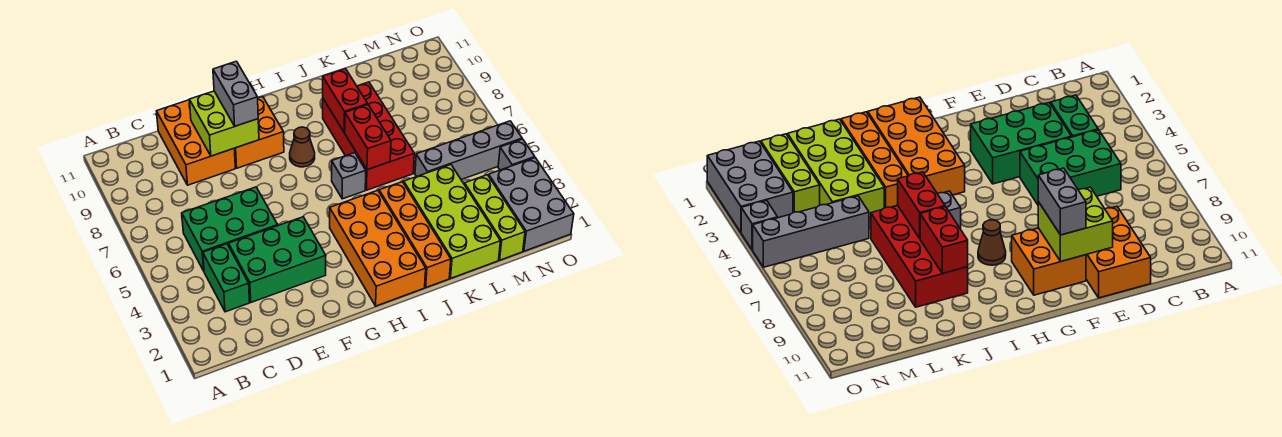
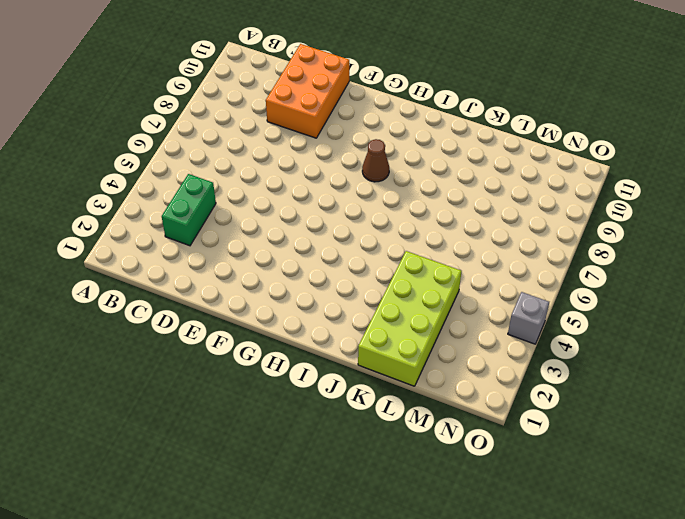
none -> green 2x3 brick [182,187,278,271]
none -> green 2x3 brick [229,217,326,302]
none -> orange 2x2 brick [234,97,284,168]

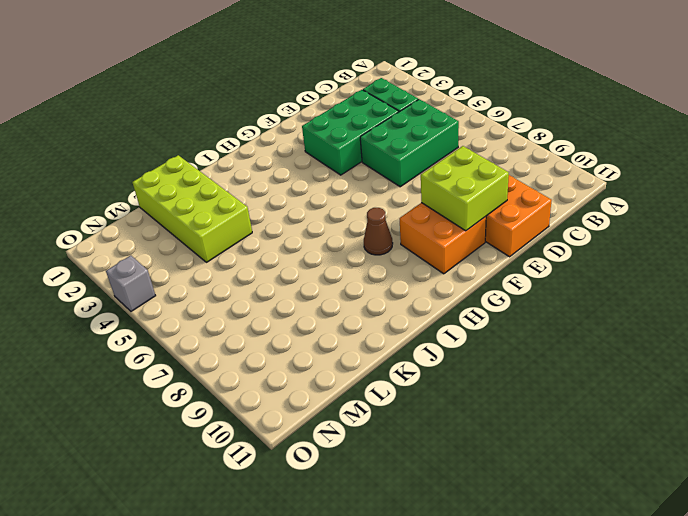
none -> orange 2x4 brick [330,190,426,306]
none -> grey 1x1 brick [332,153,366,199]
none -> orange 1x4 brick [379,182,451,287]

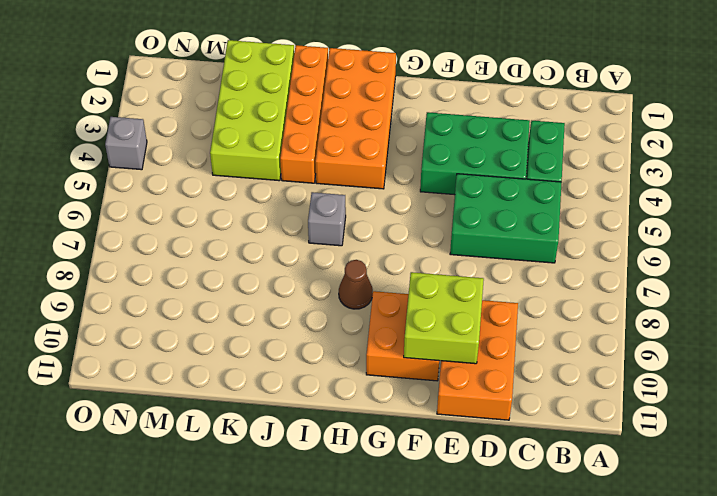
none -> red 2x4 brick [323,82,414,190]
none -> grey 1x4 brick [415,121,522,180]
none -> lime 1x3 brick [464,175,525,260]

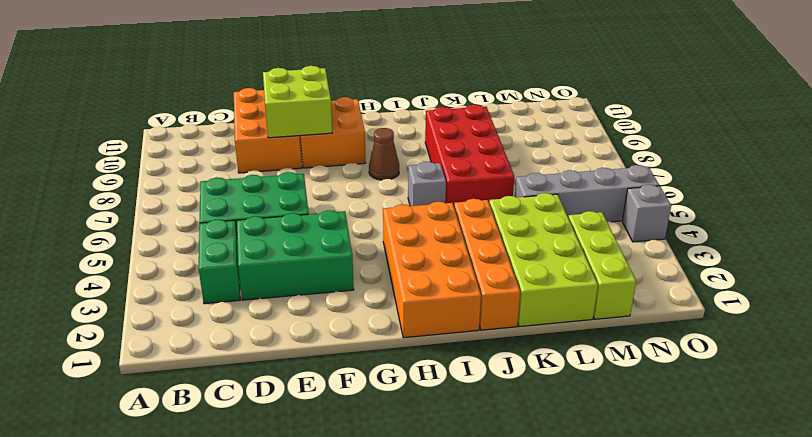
none -> grey 2x3 brick [489,158,574,251]
none -> red 1x2 brick [344,105,391,170]
none -> red 1x2 brick [323,69,368,132]

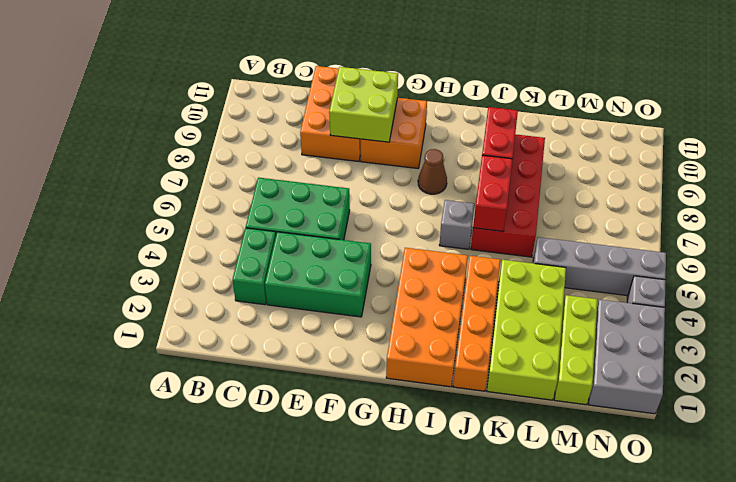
none -> grey 1x2 brick [213,61,258,126]

